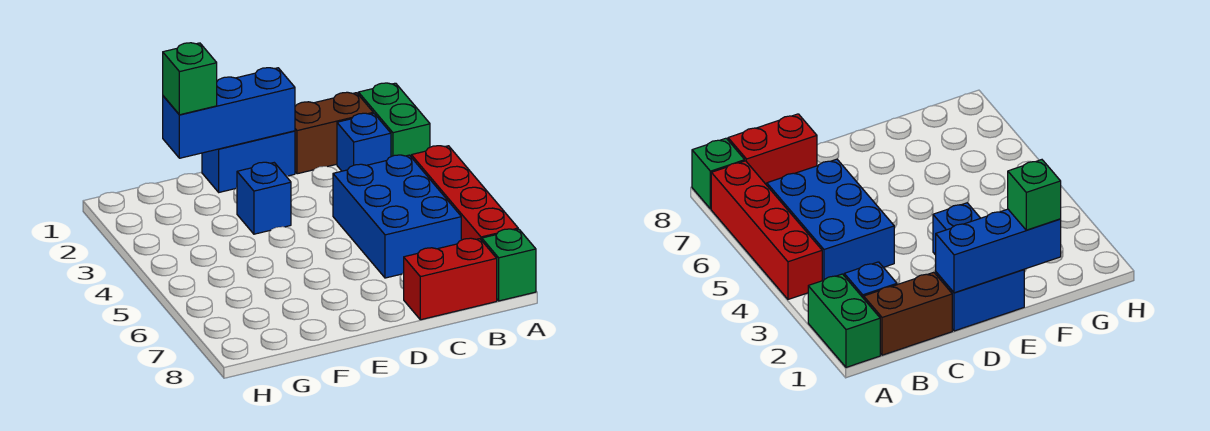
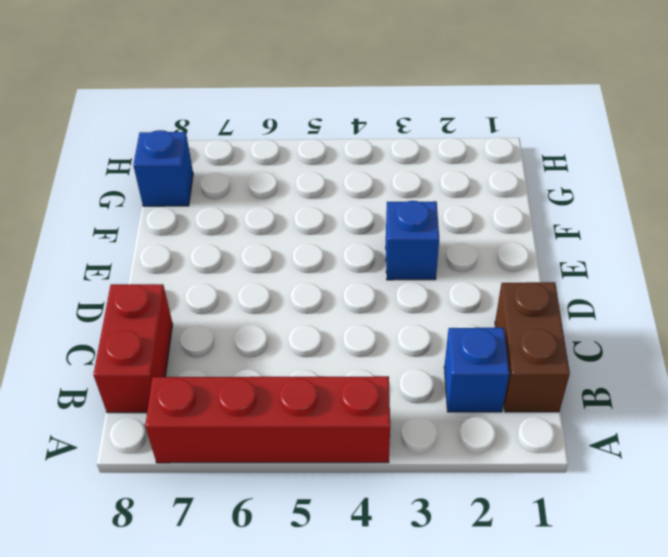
blue 1x1 brick [133,130,193,206] -> none
none -> green 1x2 brick [358,83,430,157]
none -> green 1x1 brick [482,229,536,301]

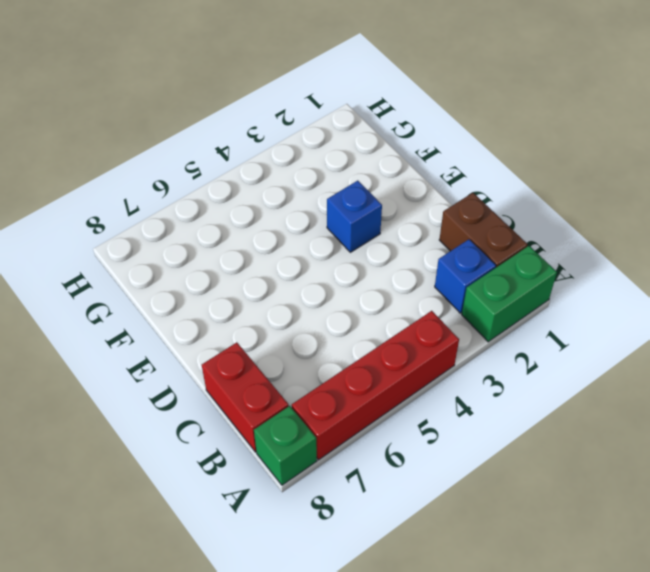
none -> blue 2x3 brick [333,155,461,278]
none -> blue 1x2 brick [202,131,295,192]

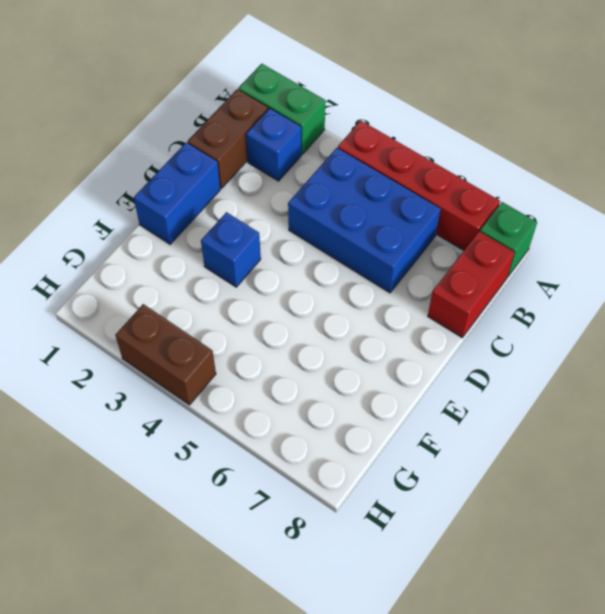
brown 1x2 brick [115,304,216,405] -> none
none -> blue 1x3 brick [163,68,295,158]
none -> green 1x1 brick [163,43,217,115]

